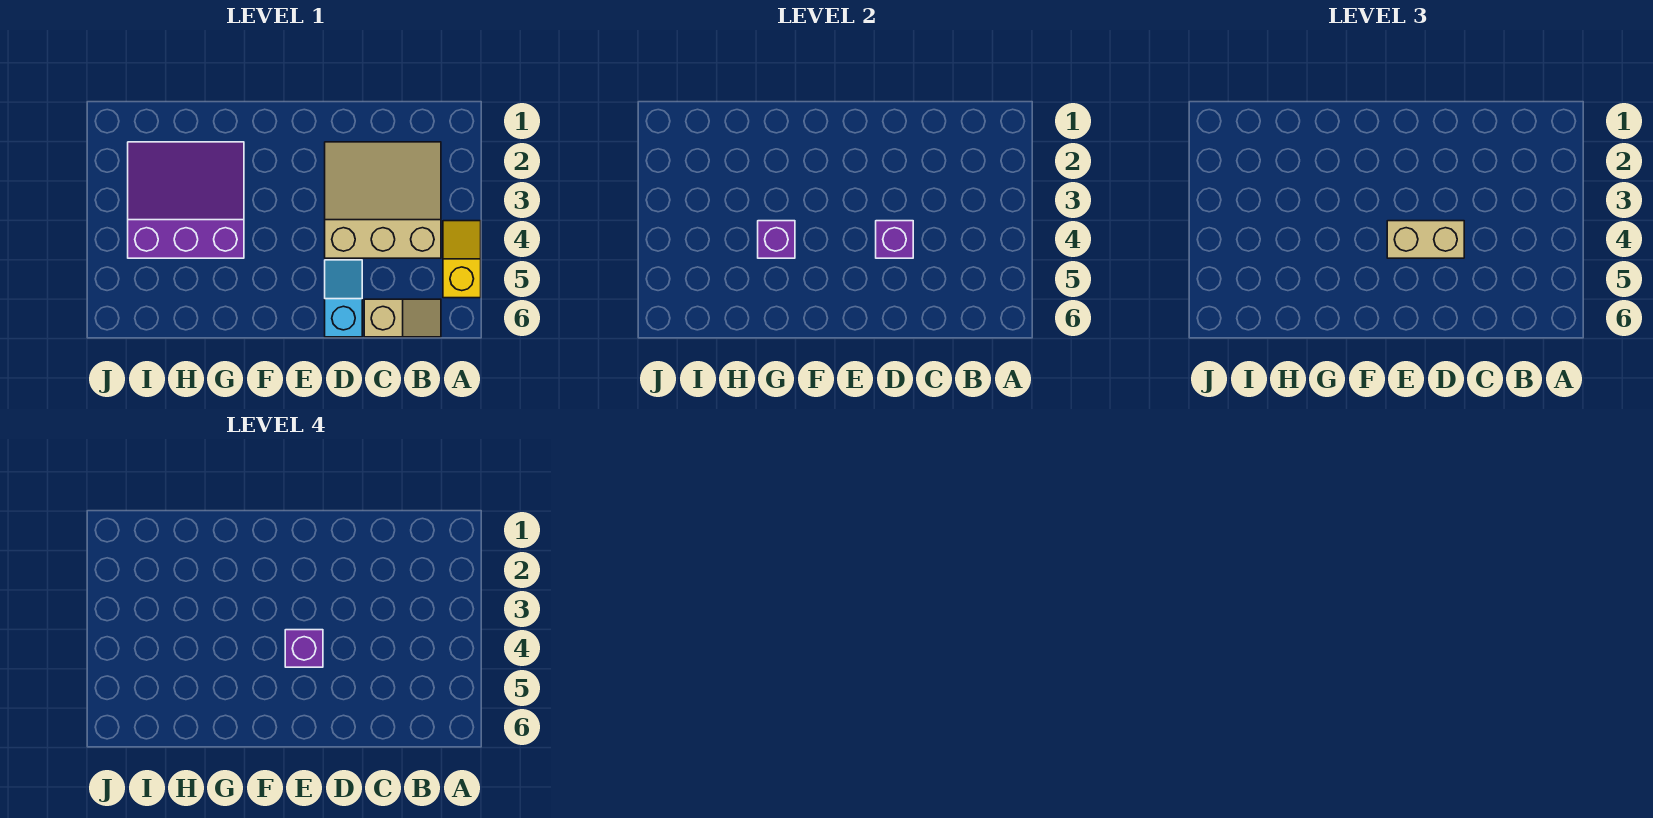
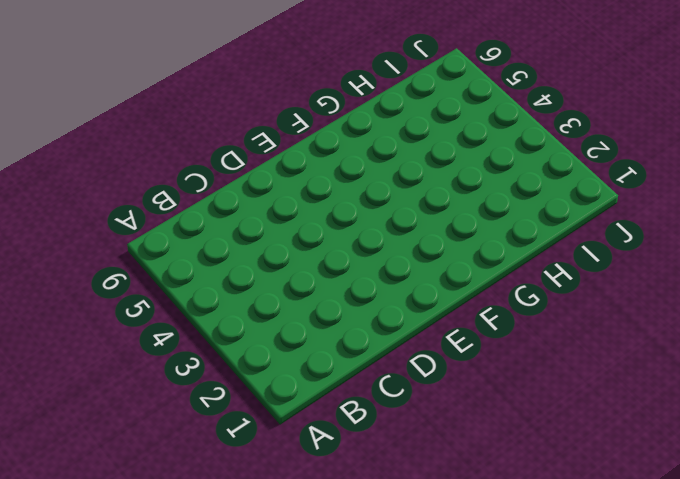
none -> yellow 1x2 slope [443,221,481,298]
none -> tan 3x3 slope [325,142,441,258]

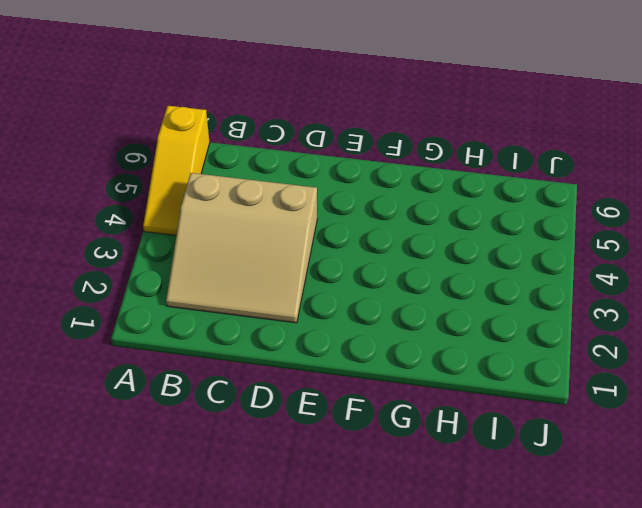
yellow 1x3 slope [143,106,210,235] -> yellow 1x2 slope [443,221,481,298]
none -> tan 1x2 slope [364,299,441,337]
none -> cyan 1x2 slope [325,260,362,337]

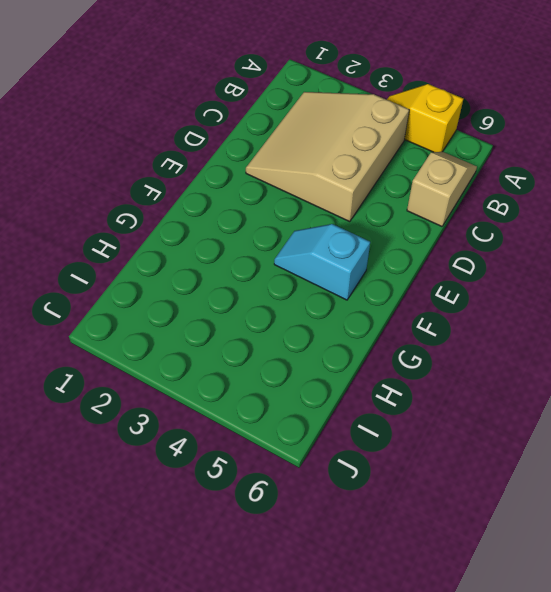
cyan 1x2 slope [274,224,370,300] -> cyan 1x2 slope moved to [325,260,362,337]
none -> purple 3x3 slope [128,142,244,258]
none -> purple 1x1 brick [876,221,913,258]

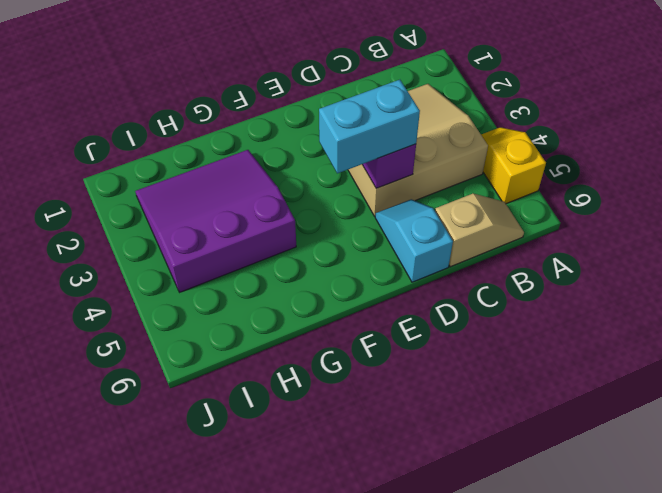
cyan 1x2 brick [319,80,420,173] -> tan 1x2 brick [1387,221,1464,258]
none -> purple 1x1 brick [758,221,795,258]
none -> purple 1x1 brick [285,630,323,667]

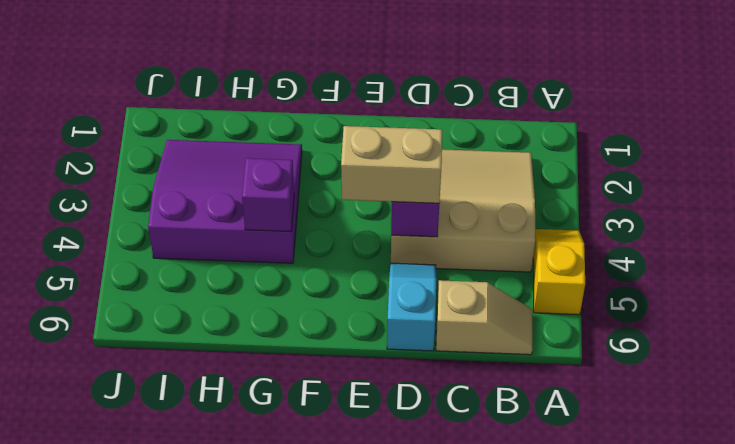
none -> purple 1x1 brick [285,630,323,667]

